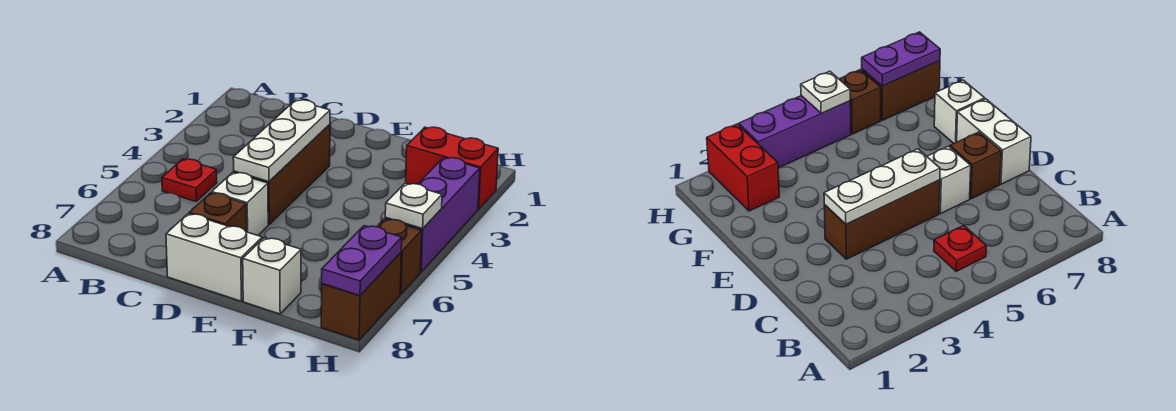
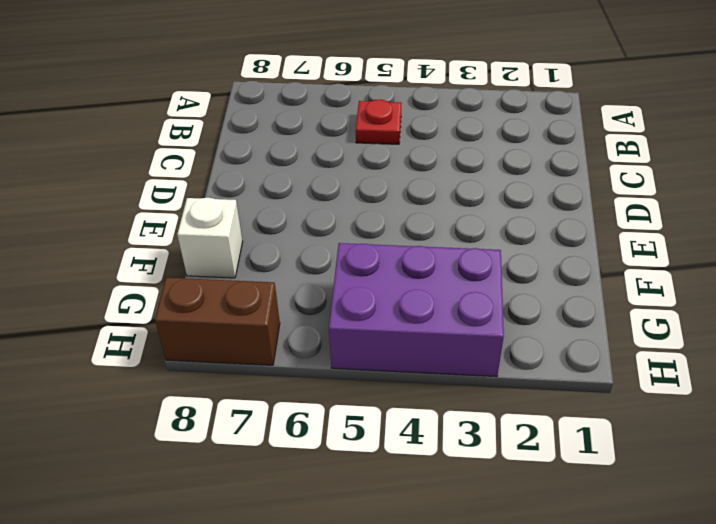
purple 2x3 brick [329,243,504,377] -> purple 1x3 brick [385,158,480,272]
none -> brown 1x3 brick [234,124,330,224]
none -> white 1x1 brick [212,172,268,235]
none -> brown 1x1 brick [189,193,247,232]

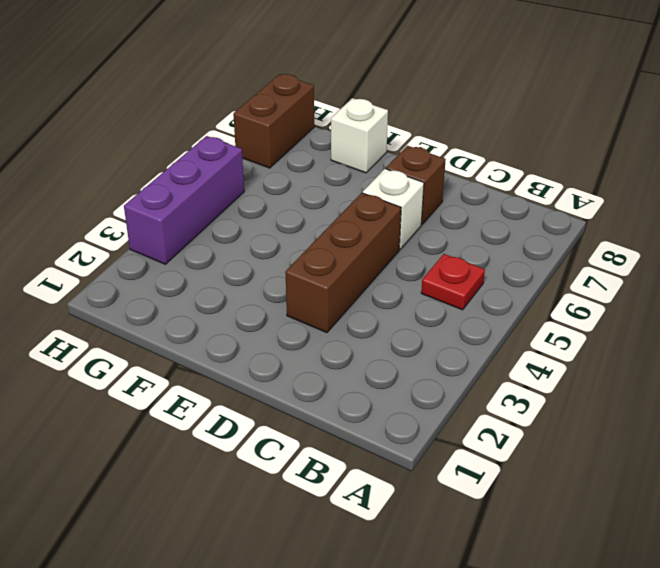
none -> white 1x2 brick [166,214,262,301]
none -> red 1x2 brick [406,127,498,209]
none -> brown 1x1 brick [377,219,422,294]

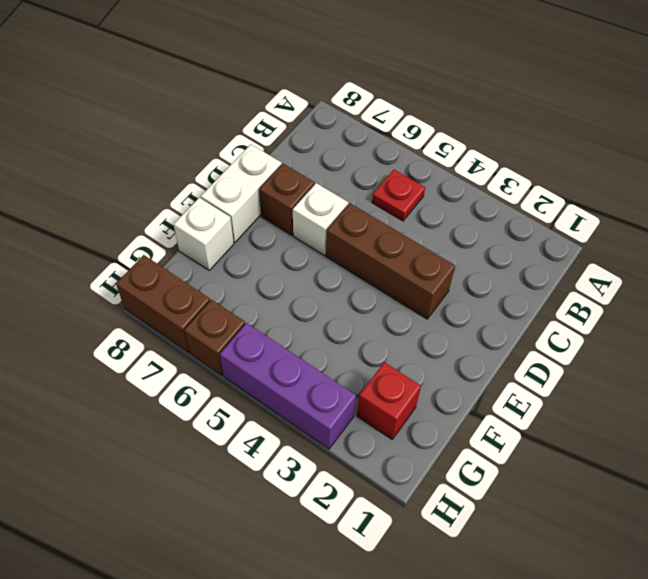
red 1x1 brick [357,362,421,439] -> red 1x2 brick [406,127,498,209]
none -> white 1x3 plate [233,100,330,182]
none -> white 1x1 plate [385,183,442,229]
none -> purple 1x2 plate [322,226,402,296]

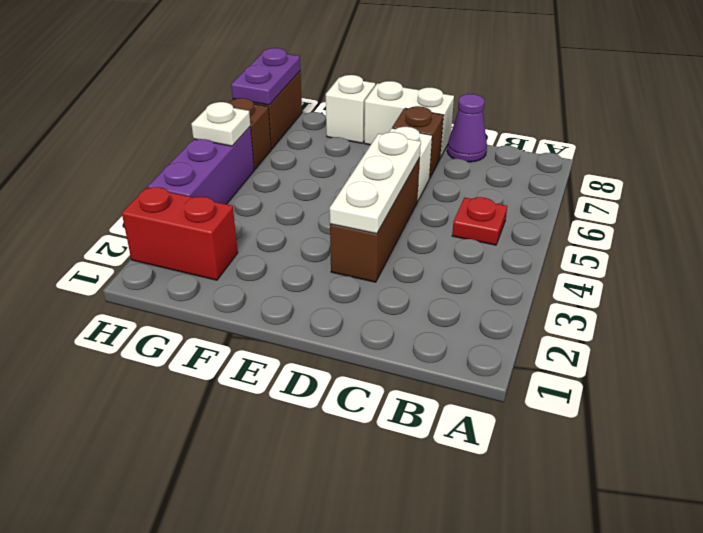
purple 1x1 cone [447,94,487,162] -> none

